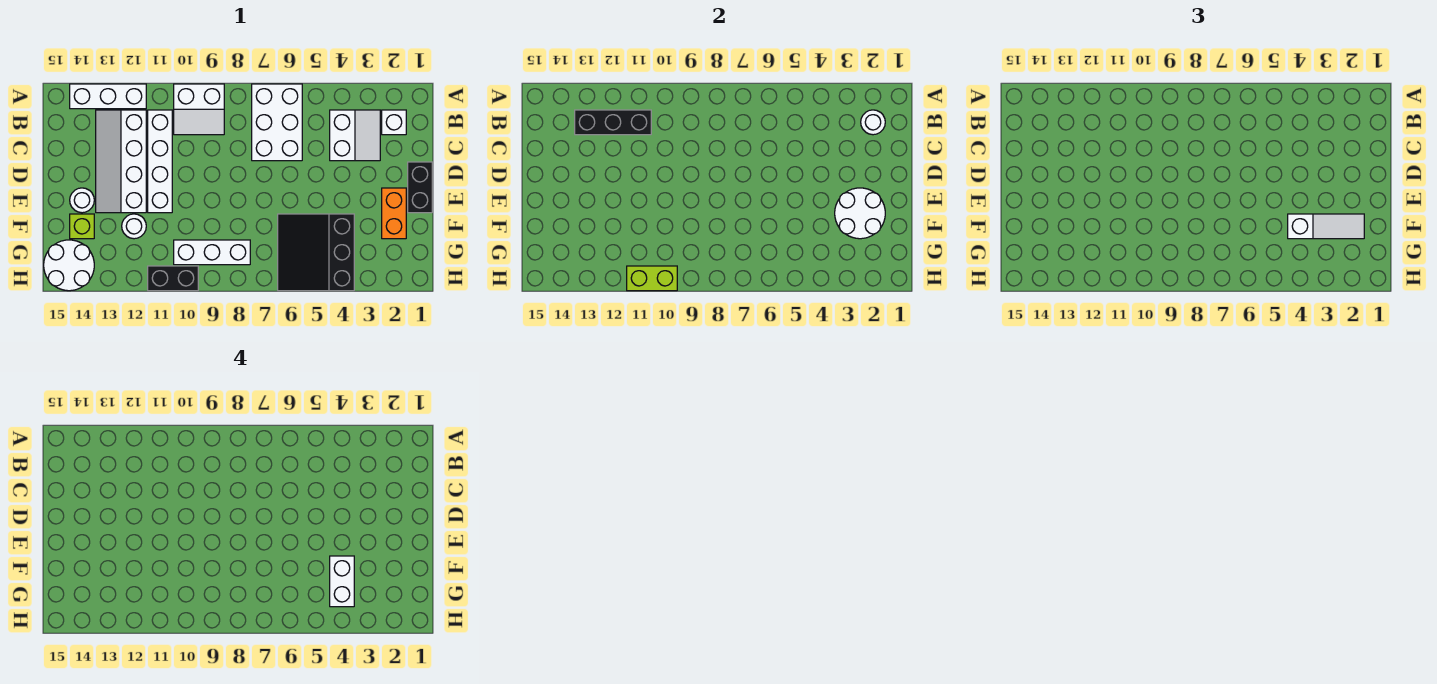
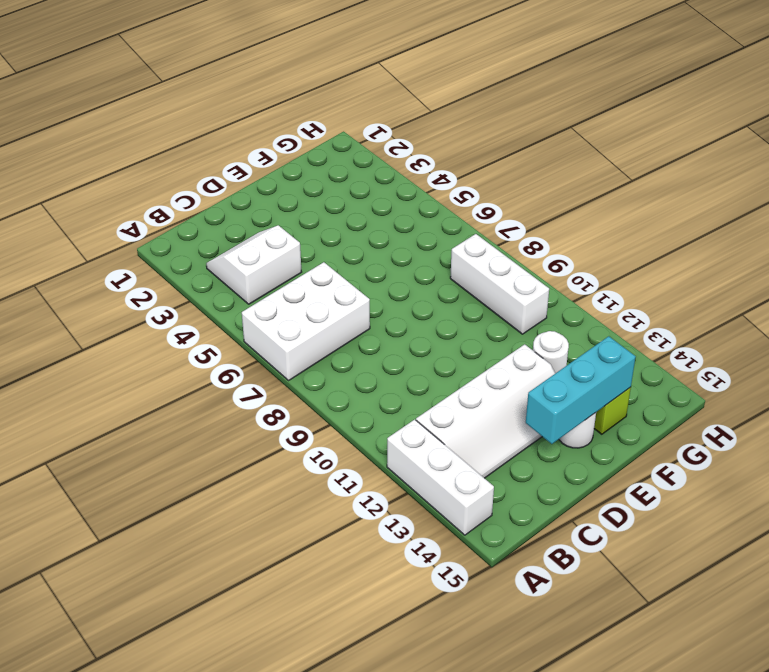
cyan 1x3 brick [526,336,636,444] -> none
none -> white 2x2 slope [174,84,224,135]
none -> white 1x1 brick [382,110,406,135]
none -> white 1x4 brick [148,110,172,213]

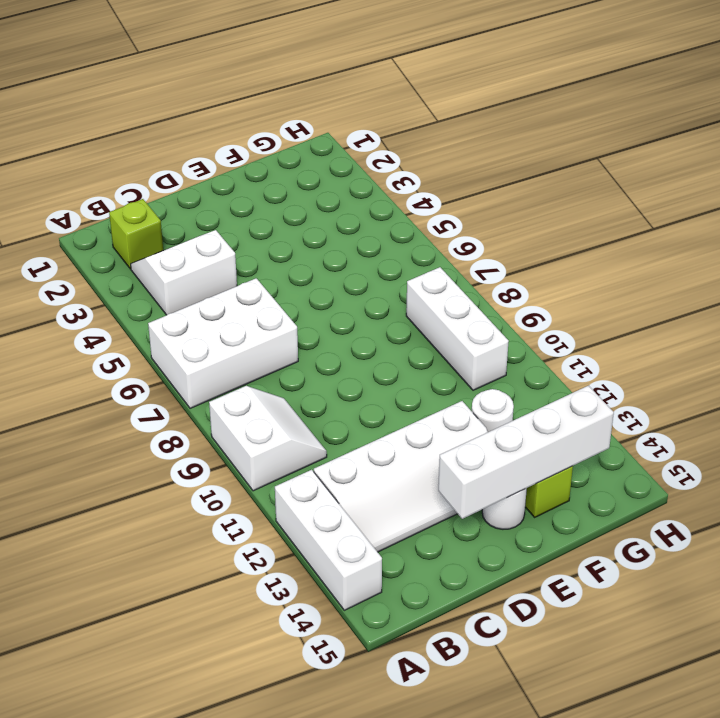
lime 1x1 brick [109,199,163,269] -> white 1x1 brick [382,110,406,135]
white 1x4 brick [438,386,614,519] -> white 1x4 brick moved to [148,110,172,213]
none -> black 1x2 brick [408,162,432,213]
none -> orange 1x2 brick [382,188,406,239]
none -> black 3x3 slope [278,214,354,291]

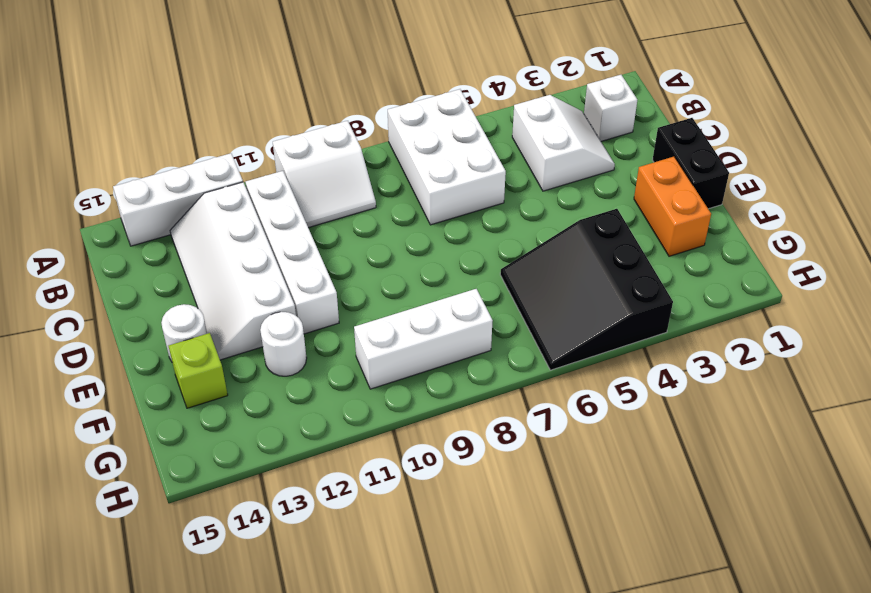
none -> white 2x2 round brick [44,240,94,291]
none -> black 1x2 brick [148,266,198,291]
none -> white 1x1 round brick [861,110,885,135]

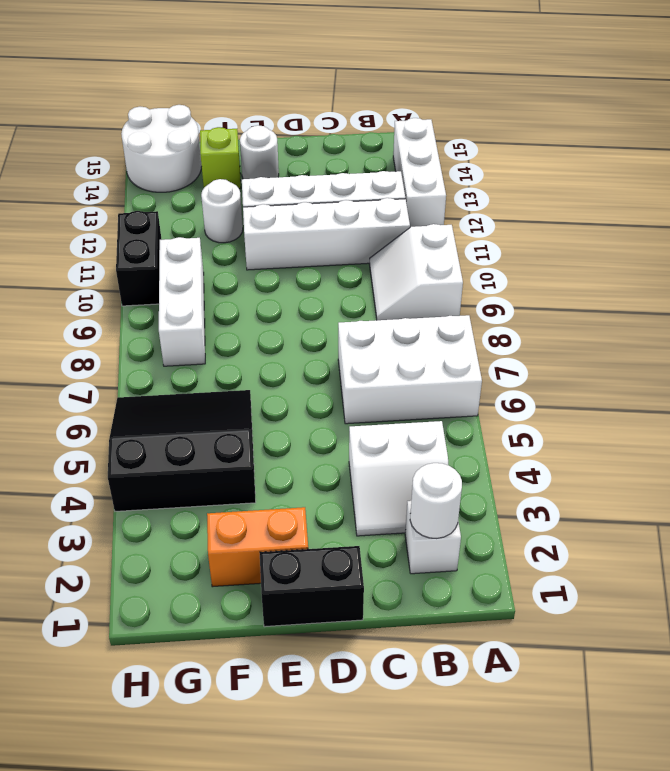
none -> black 1x3 brick [575,110,651,135]
none -> white 2x2 round brick [835,188,885,239]
none -> lime 1x2 brick [627,266,677,291]

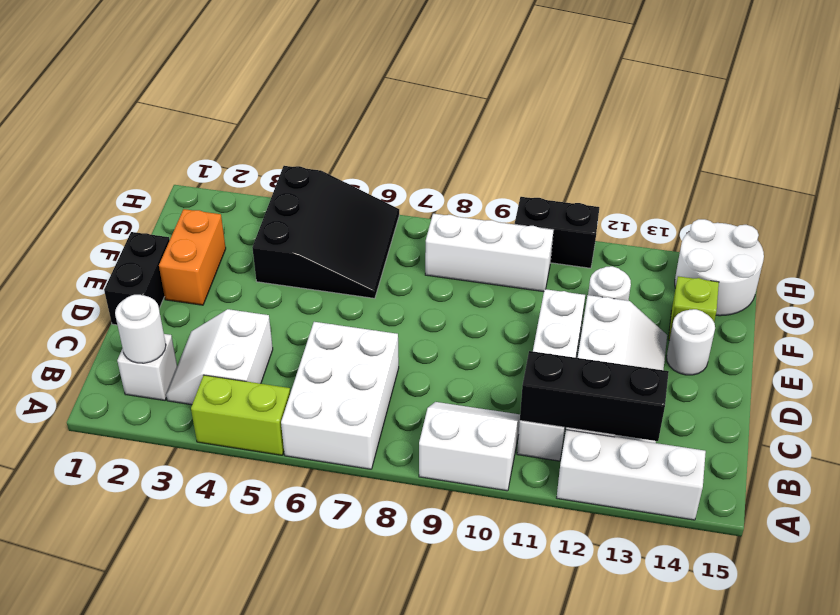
lime 1x2 brick [191,375,290,455] -> lime 1x2 brick moved to [627,266,677,291]
none -> white 2x2 round brick [835,188,885,239]
none -> white 1x3 slope [1288,214,1364,239]
none -> white 1x2 brick [330,556,354,607]

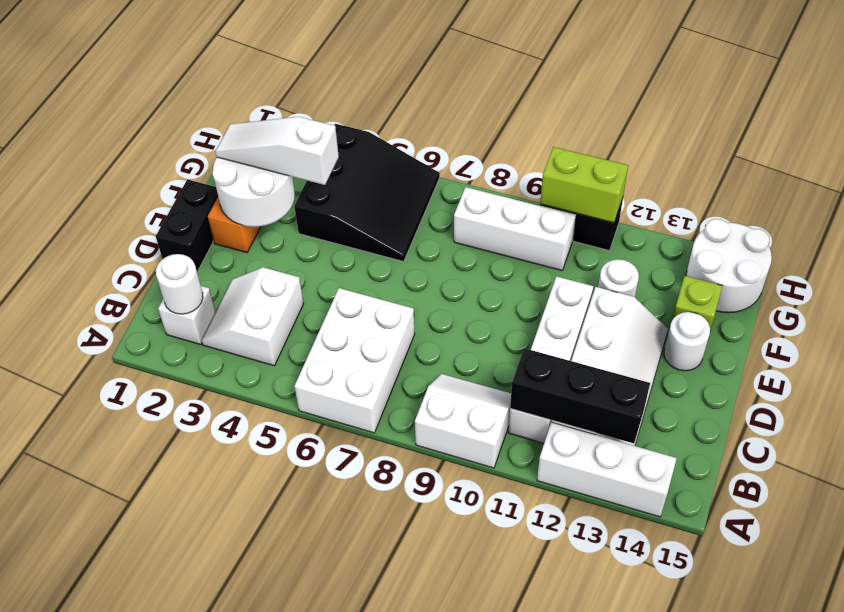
none -> white 1x2 brick [330,556,354,607]

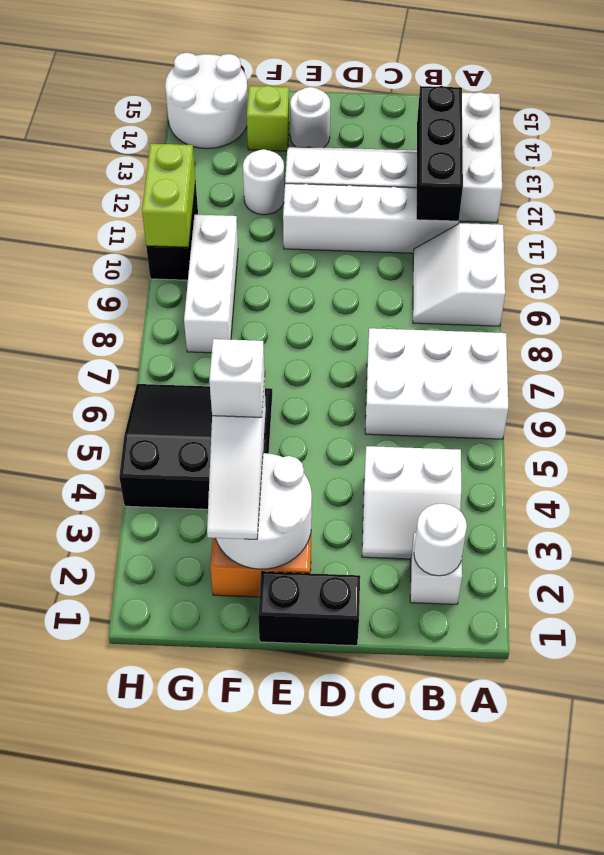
white 1x1 brick [209,339,265,417] -> white 1x2 brick [330,556,354,607]

